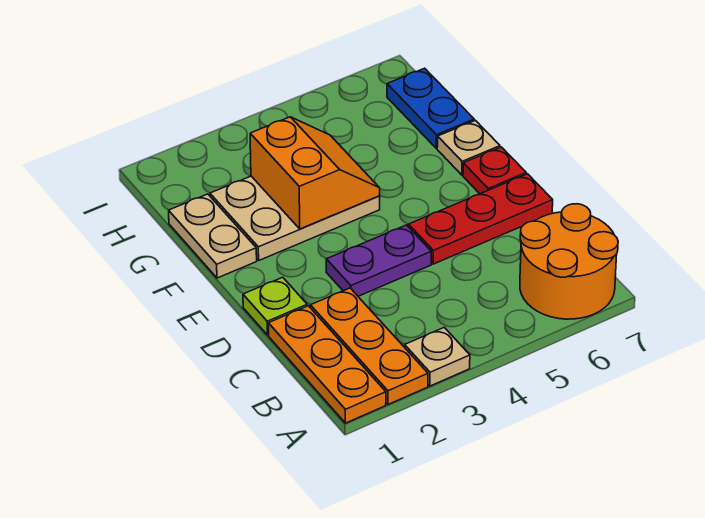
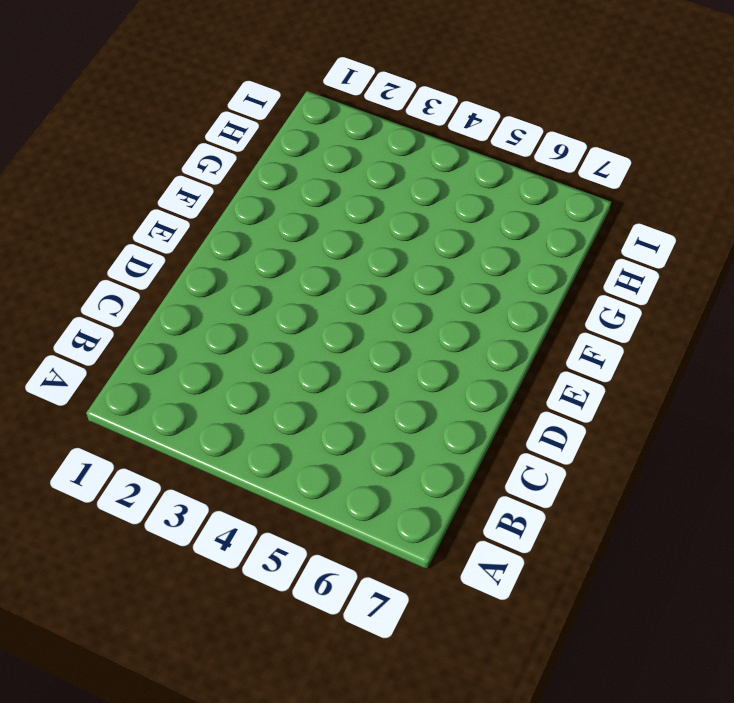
none -> orange 1x3 plate [268,306,386,423]
none -> orange 1x3 plate [310,288,428,404]
none -> tan 1x1 plate [405,327,470,386]

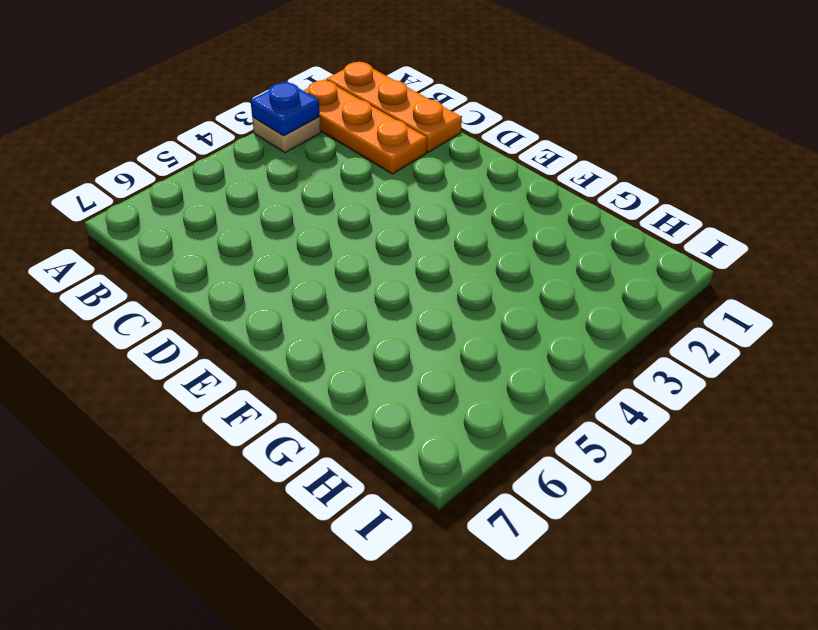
blue 1x1 plate [250,82,320,136] -> none
none -> orange 2x2 round brick [520,204,618,319]
none -> lime 1x1 plate [243,277,307,335]
none -> purple 1x2 plate [326,225,431,296]

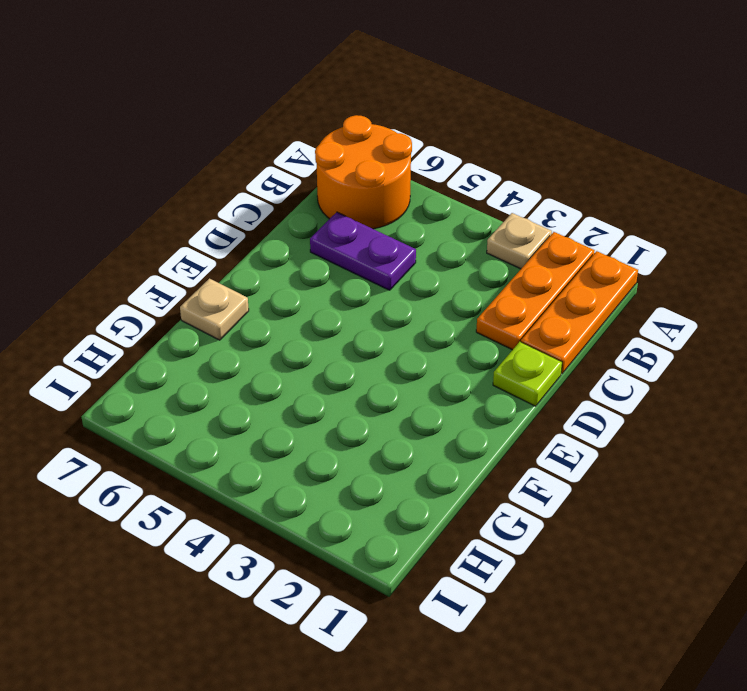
purple 1x2 plate [310,212,416,290] -> purple 1x2 plate moved to [326,225,431,296]
none -> red 1x3 plate [409,174,553,264]
none -> red 1x1 plate [463,147,526,194]
none -> tan 1x2 plate [169,194,257,278]

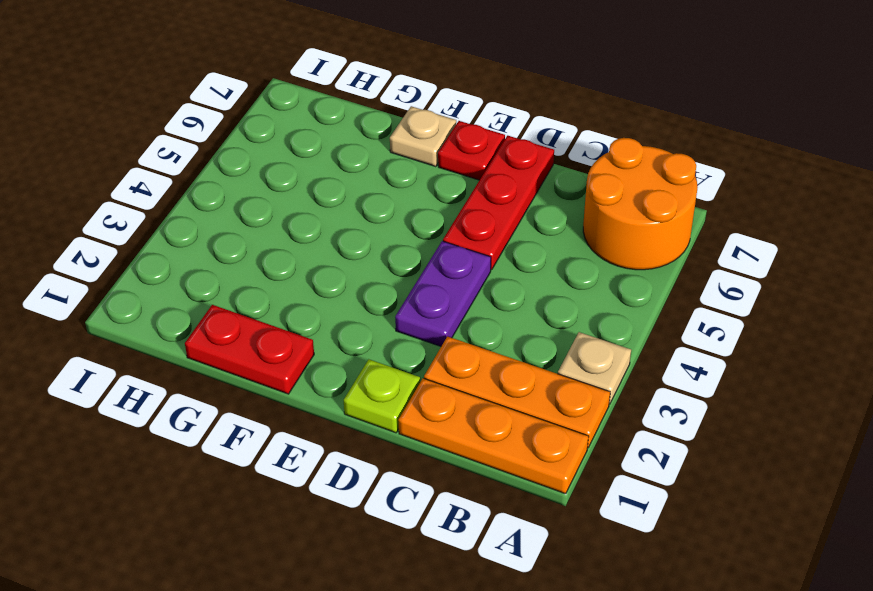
red 1x2 plate [185,305,314,394] -> tan 1x2 plate [169,194,257,278]
none -> tan 2x3 plate [210,176,380,260]
none -> blue 1x2 plate [387,68,474,148]
none -> orange 2x2 slope [250,117,380,229]

